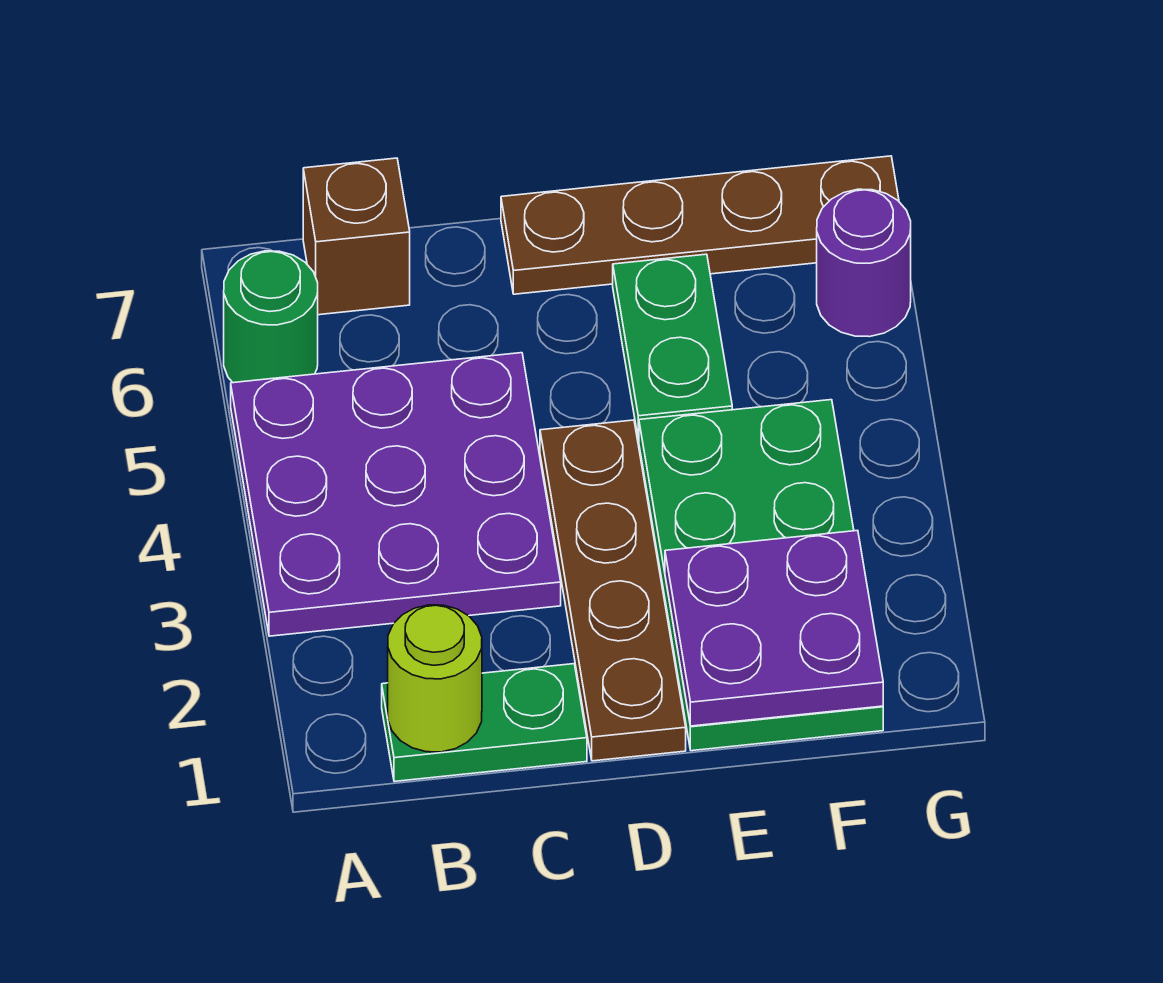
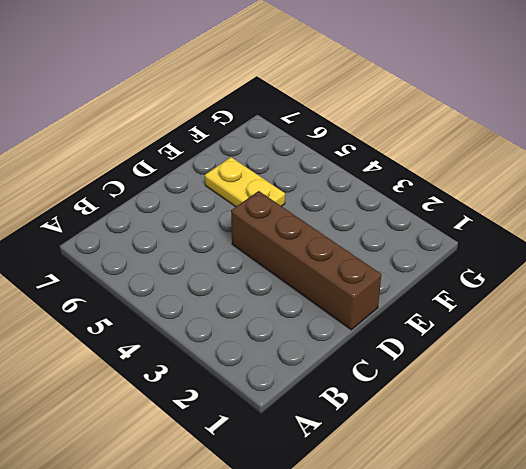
brown 1x4 brick [231,191,381,330] -> brown 1x4 plate [540,420,686,761]
yellow 1x2 plate [205,157,285,207] -> green 1x2 plate [613,254,732,439]
none -> purple 3x3 plate [231,353,561,636]
none -> green 1x1 round brick [224,251,318,383]

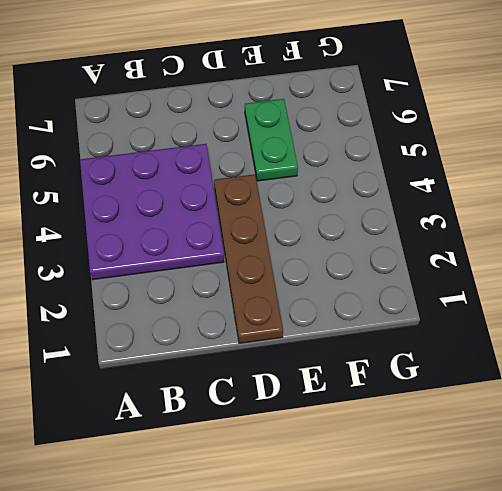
none -> green 1x1 round brick [224,251,318,383]
none -> green 1x2 plate [382,664,587,782]

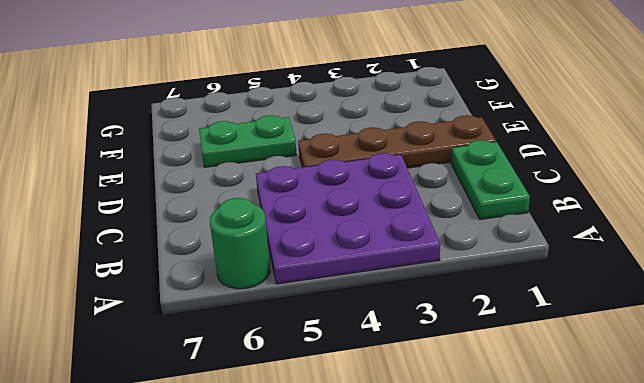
none -> brown 1x1 brick [303,158,410,315]
none -> brown 1x4 plate [501,156,899,294]

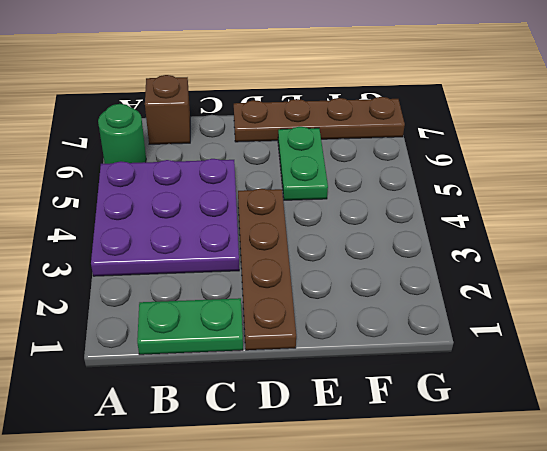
none -> green 2x4 plate [639,400,883,751]
none -> purple 1x1 round brick [817,189,911,337]

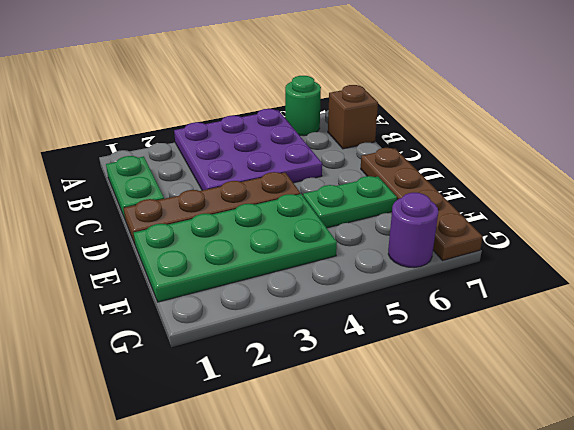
none -> lime 1x1 round brick [388,605,482,752]
none -> purple 2x2 plate [665,530,883,726]

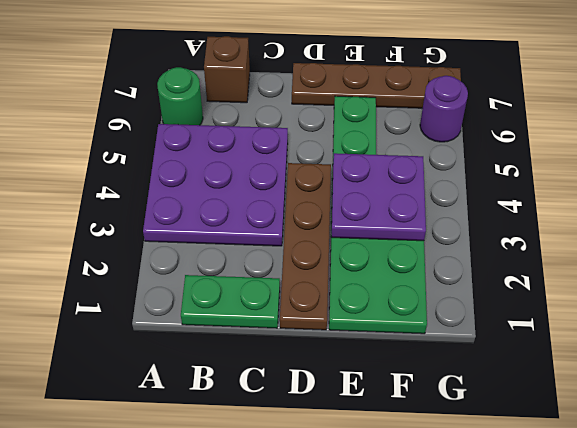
purple 2x2 plate [331,153,426,241] -> purple 2x2 plate moved to [665,530,883,726]
none -> lime 1x1 round brick [388,605,482,752]

